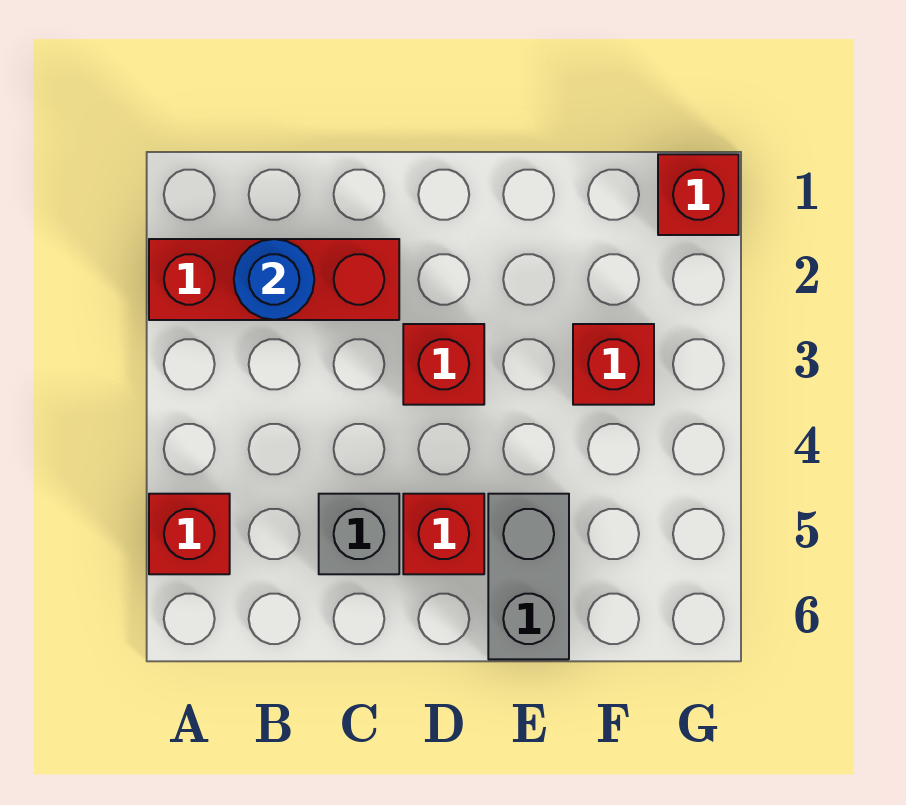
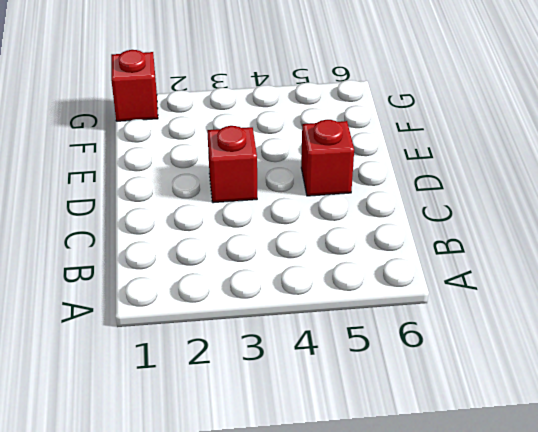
none -> red 1x3 brick [149,239,399,320]
none -> red 1x1 brick [149,494,230,574]

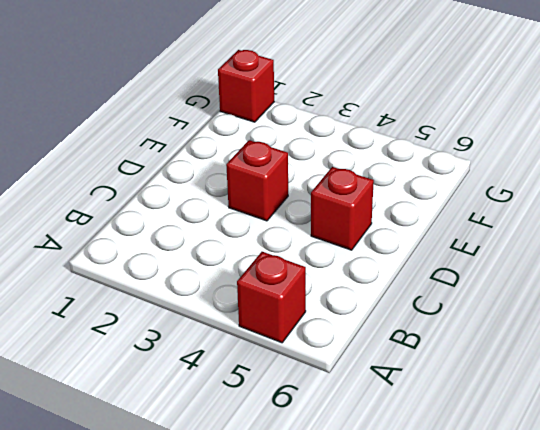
none -> red 1x3 brick [149,239,399,320]
none -> grey 1x1 brick [319,494,399,574]

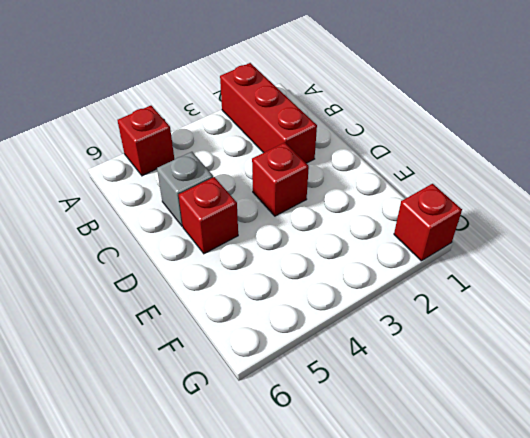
none -> grey 1x2 brick [488,494,569,659]
none -> red 1x1 brick [573,324,654,405]

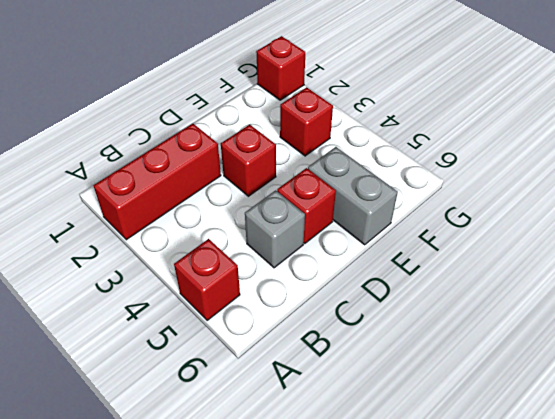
none -> blue 1x1 round brick [234,239,314,320]

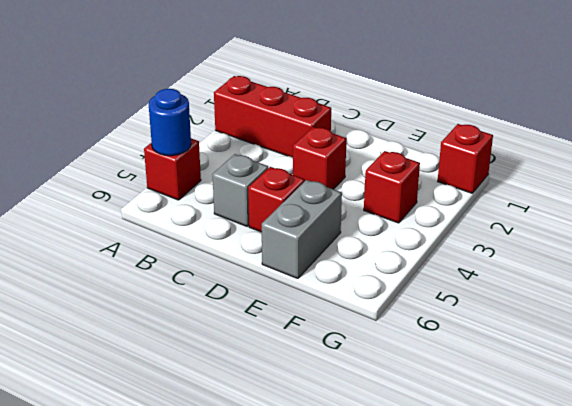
blue 1x1 round brick [149,89,191,156] -> blue 1x1 round brick moved to [234,239,314,320]

